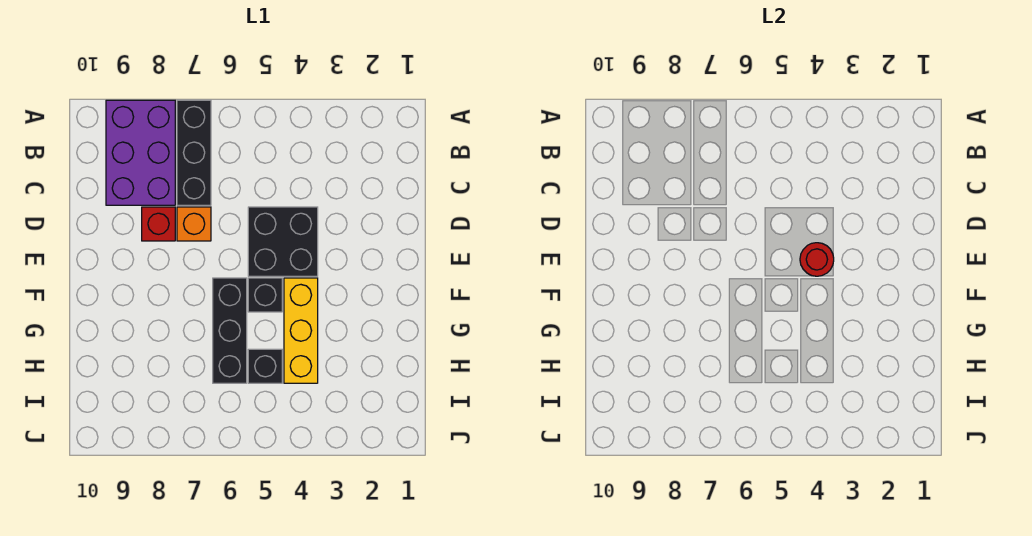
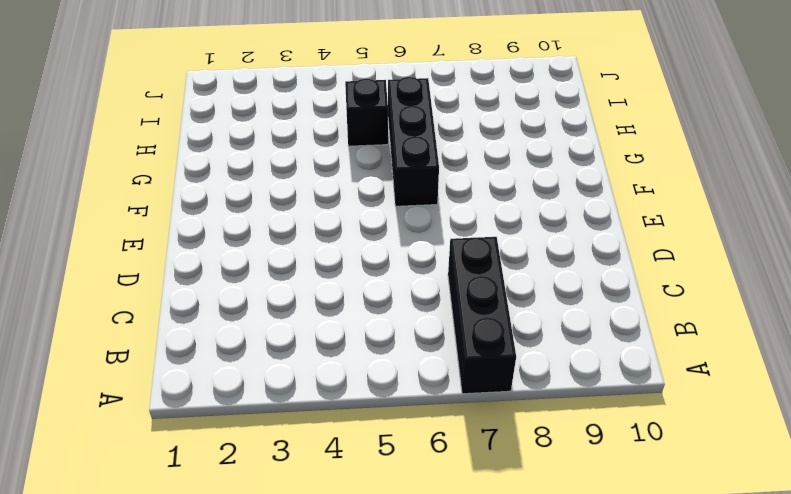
none -> purple 2x3 brick [106,100,175,205]
none -> black 2x2 brick [248,207,318,276]

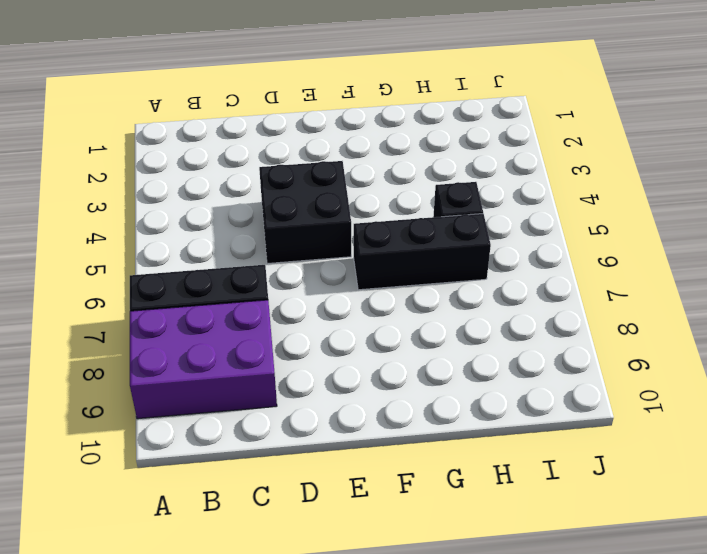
none -> orange 1x1 brick [177,207,211,241]
none -> red 1x1 brick [142,207,175,241]

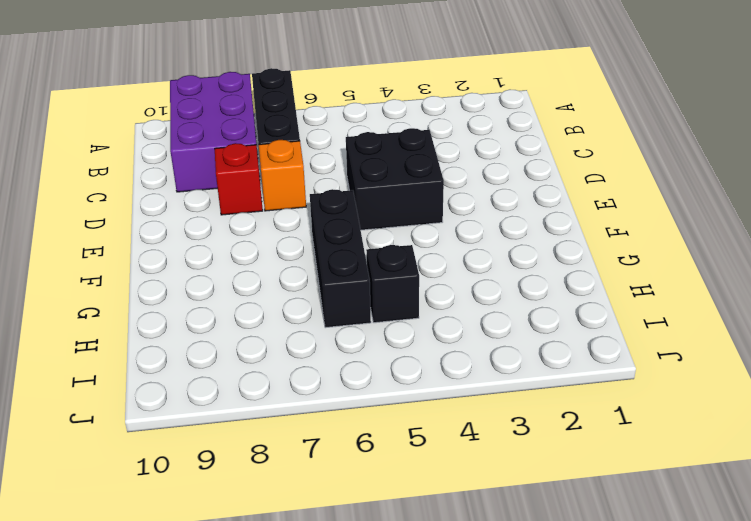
none -> yellow 1x3 brick [284,278,318,383]
none -> black 1x1 brick [248,278,282,312]

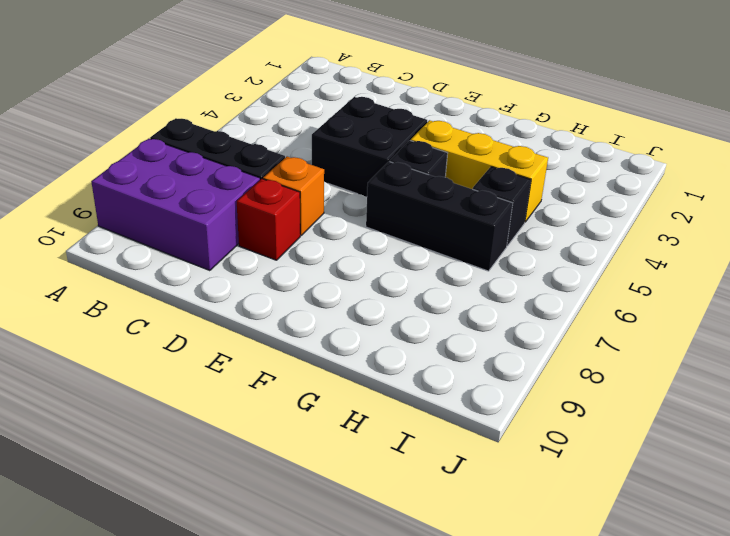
none -> red 1x1 round brick [800,243,834,276]

